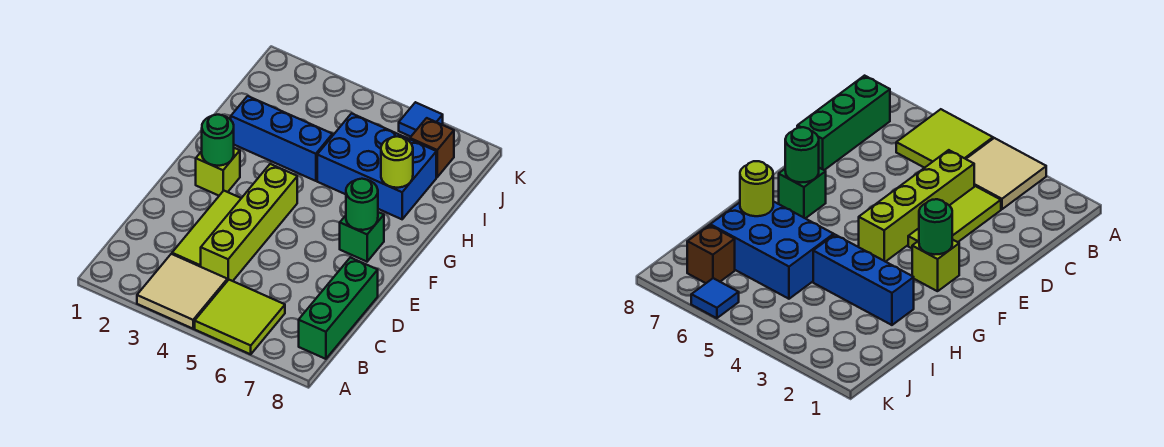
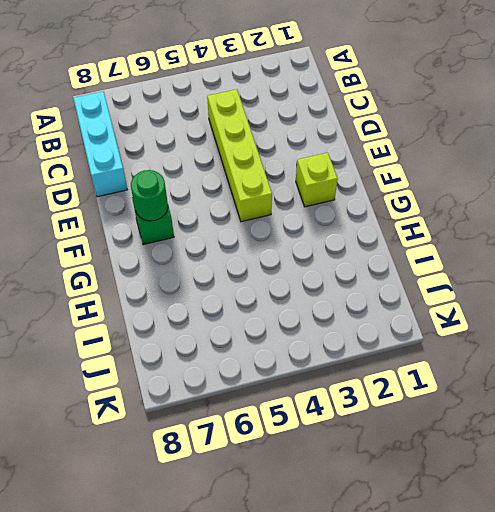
cyan 1x3 brick [73,91,127,197] -> green 1x3 brick [299,257,378,359]
none -> tan 2x2 tile [137,254,227,329]
none -> lime 2x2 tile [195,280,285,354]
none -> lime 1x3 tile [172,191,241,267]

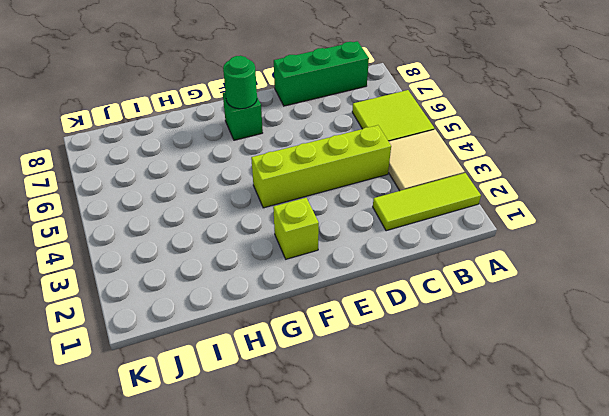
lime 1x3 tile [373,173,481,231] -> lime 1x3 tile moved to [172,191,241,267]
none -> blue 1x3 brick [231,96,333,181]
none -> blue 2x3 brick [317,113,436,219]
none -> brown 1x1 brick [410,118,454,177]

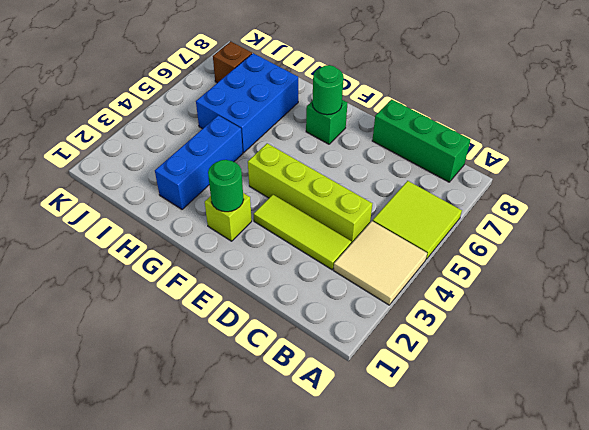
none -> blue 1x1 tile [399,102,443,137]
none -> lime 1x1 round brick [381,136,413,188]

